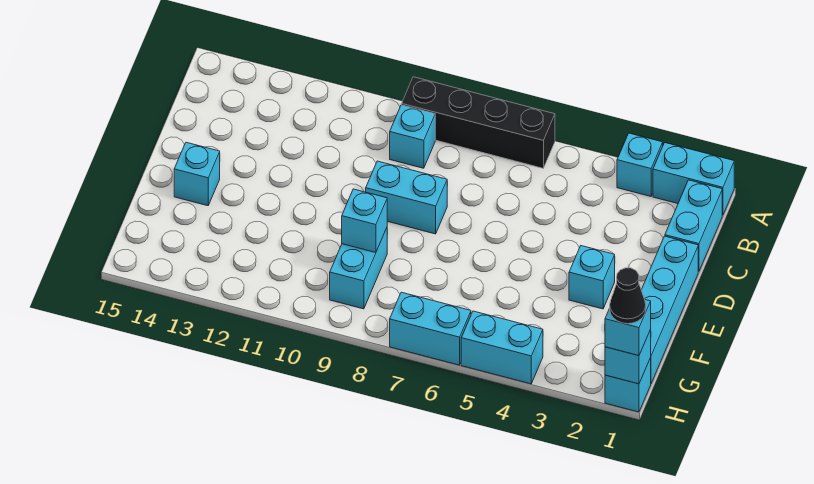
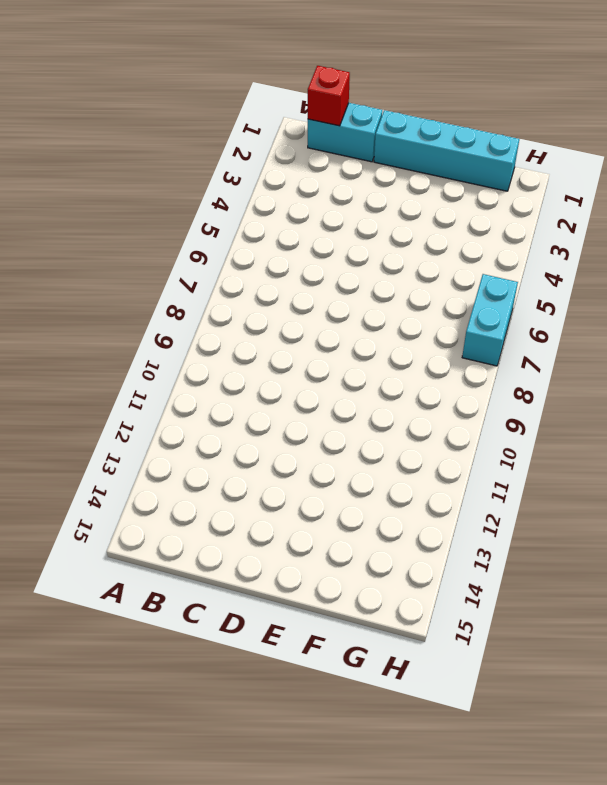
red 1x1 brick [308,66,350,126] -> none
none -> cyan 1x2 brick [653,143,734,215]
none -> cyan 1x1 brick [617,133,663,196]
none -> black 1x4 brick [402,77,555,168]

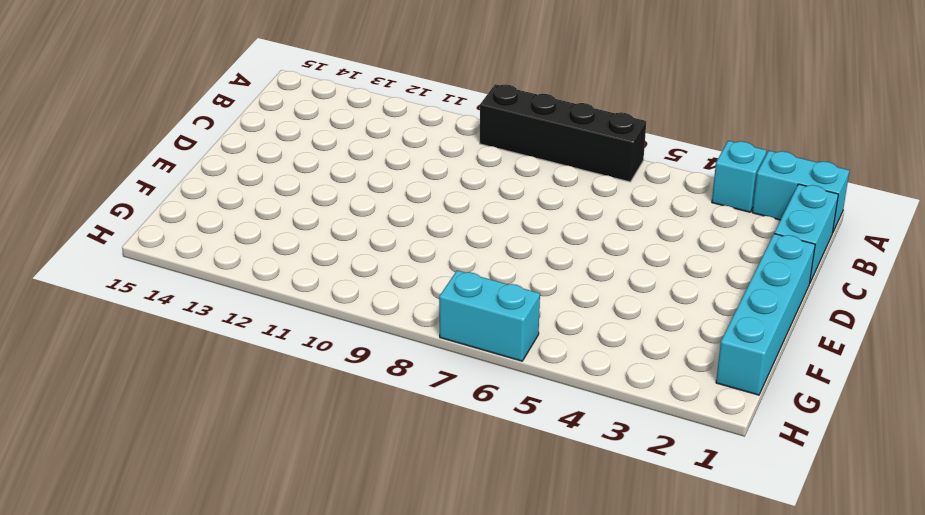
none -> cyan 1x1 brick [390,105,435,168]
none -> cyan 1x2 brick [366,161,447,234]
none -> cyan 1x1 brick [569,246,615,309]

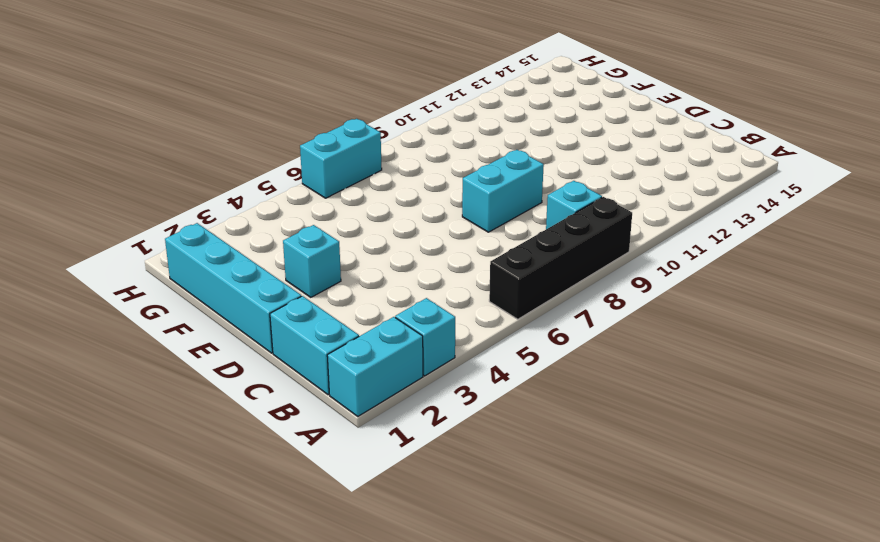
none -> cyan 1x1 brick [174,142,220,206]
none -> cyan 1x2 brick [330,228,387,309]
none -> cyan 1x1 brick [605,358,651,412]

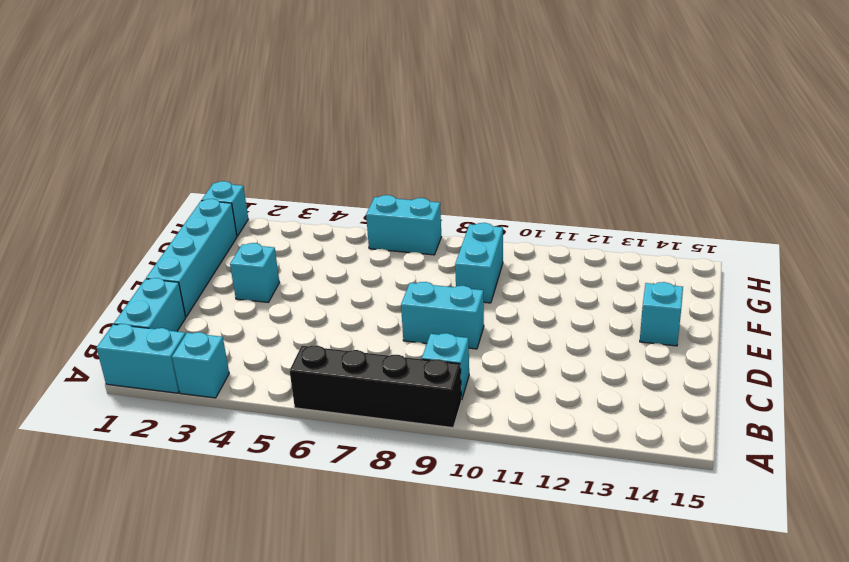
none -> cyan 1x2 brick [461,311,543,384]
none -> cyan 1x1 brick [342,189,387,253]
none -> cyan 1x1 brick [605,330,651,384]

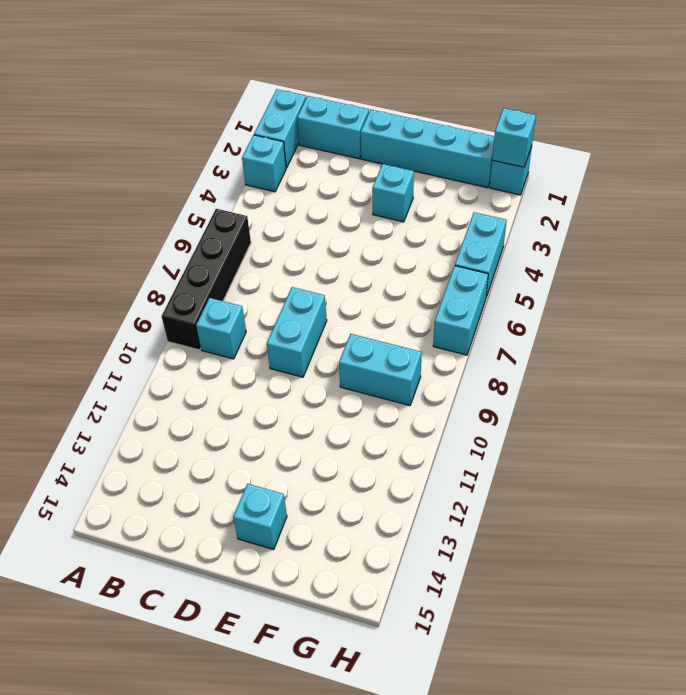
none -> cyan 1x1 brick [342,189,387,253]
none -> cyan 1x1 brick [605,300,651,356]
none -> black 1x1 cone [610,268,646,324]

